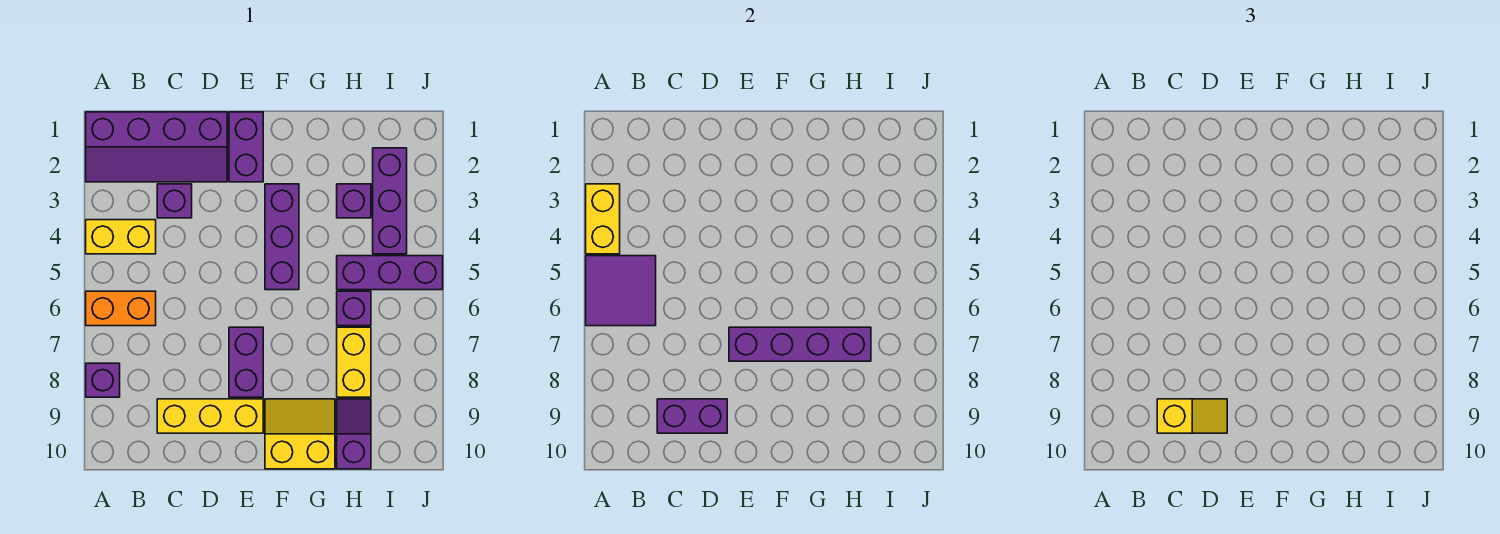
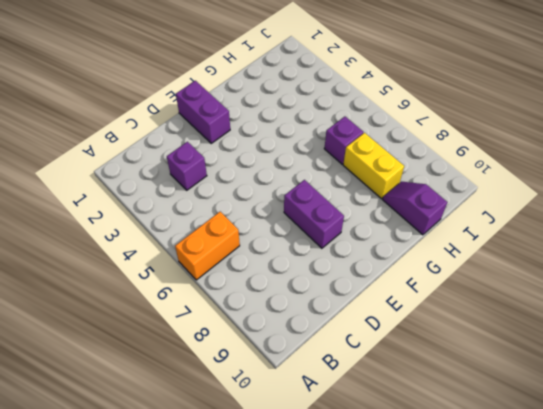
none -> purple 2x4 slope [86,112,227,182]
none -> yellow 1x2 brick [86,220,156,254]
none -> purple 1x1 brick [86,363,120,397]

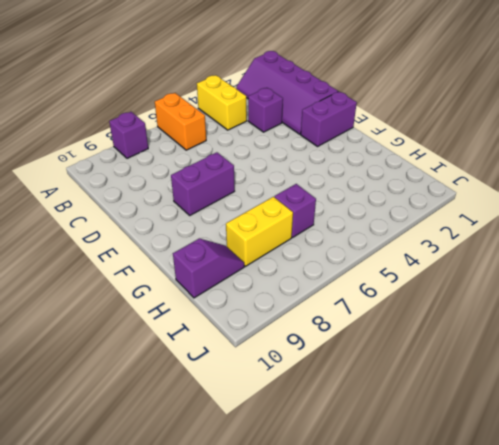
none -> yellow 1x3 brick [157,399,263,433]
none -> purple 1x3 brick [265,184,299,290]
none -> yellow 2x2 slope [265,399,335,469]

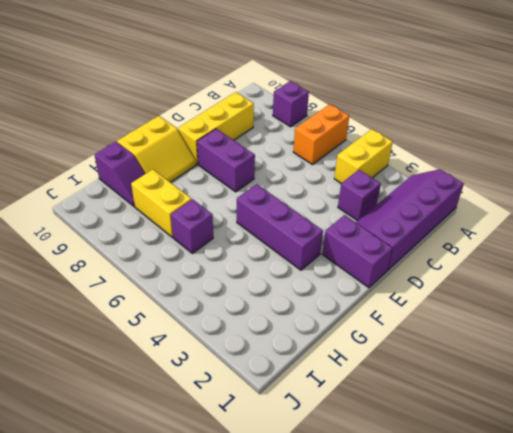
none -> purple 1x1 brick [337,184,371,218]
none -> purple 1x3 brick [337,256,443,290]
none -> purple 1x3 brick [373,148,407,254]

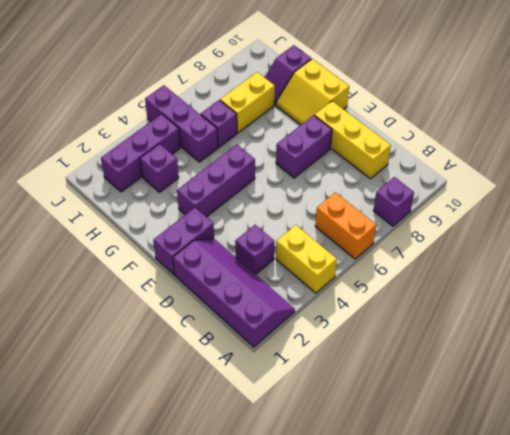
none -> yellow 1x2 brick [586,184,620,254]
none -> purple 2x2 tile [586,256,656,326]
none -> purple 1x2 brick [657,399,727,433]

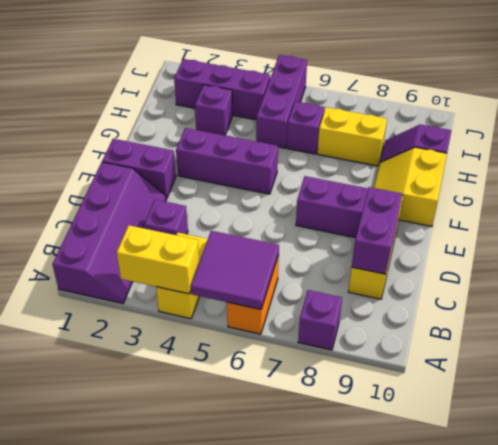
none -> purple 1x4 brick [729,327,871,361]
none -> yellow 1x2 slope [1157,399,1227,433]

